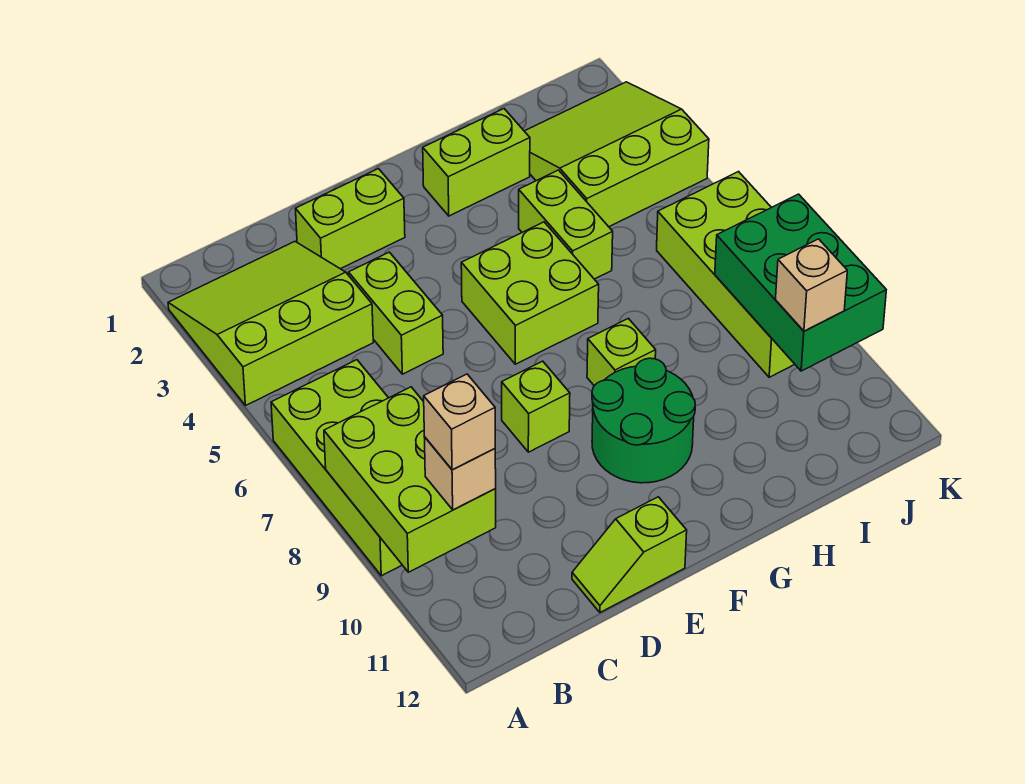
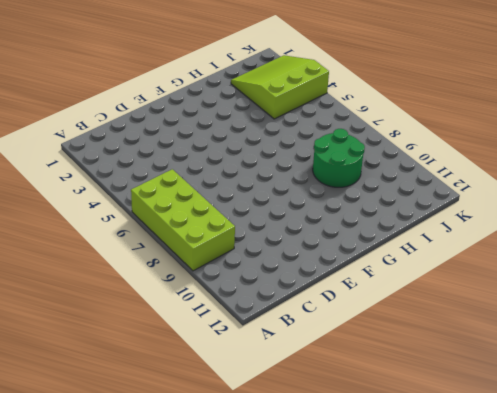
green 2x2 round brick [313,129,365,187] -> green 2x2 round brick moved to [592,358,695,483]
none -> lime 3x3 slope [168,242,373,406]
none -> lime 1x2 brick [296,169,405,269]
none -> lime 1x2 brick [349,252,443,374]

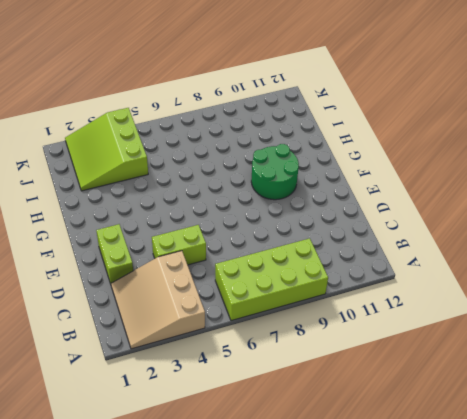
tan 3x3 slope [111,251,205,349] -> lime 3x3 slope [168,242,373,406]
none -> lime 1x2 slope [572,497,687,612]
none -> lime 1x1 brick [502,361,570,452]
none -> lime 2x2 brick [461,222,599,364]

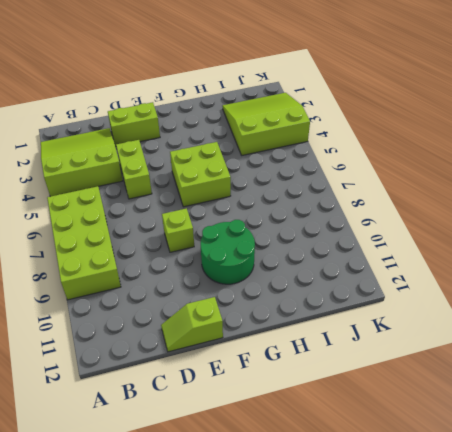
none -> lime 1x2 brick [423,109,530,216]
none -> lime 1x1 brick [587,318,656,386]
none -> lime 1x2 brick [519,170,613,279]

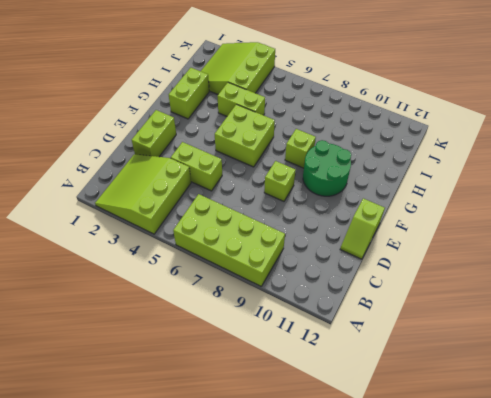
none -> lime 2x4 brick [657,172,795,377]
none -> lime 2x3 brick [324,387,496,572]
none -> green 2x3 brick [715,194,886,371]

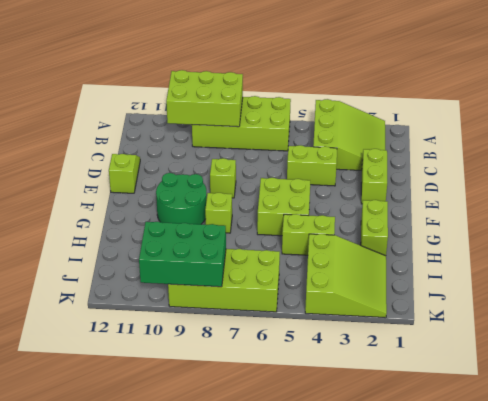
none -> tan 1x1 brick [424,437,496,510]
none -> tan 1x1 brick [775,239,847,331]
none -> tan 1x1 brick [424,374,495,470]

